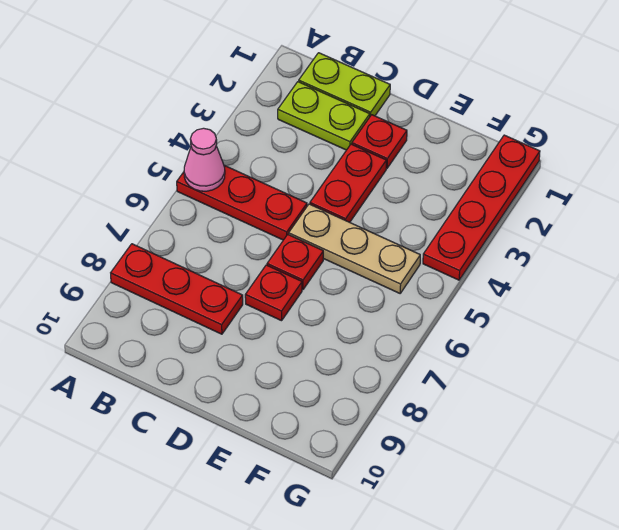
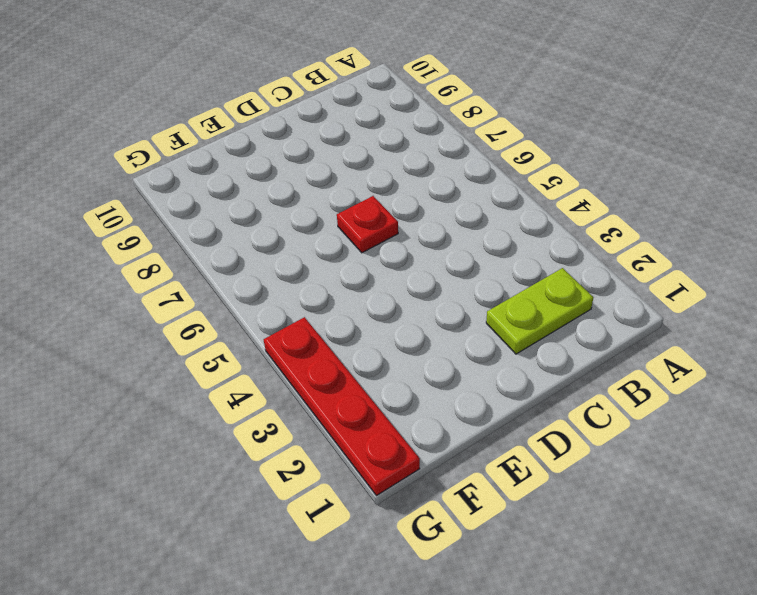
none -> red 1x3 plate [177,165,307,240]
none -> red 1x3 plate [111,244,243,334]

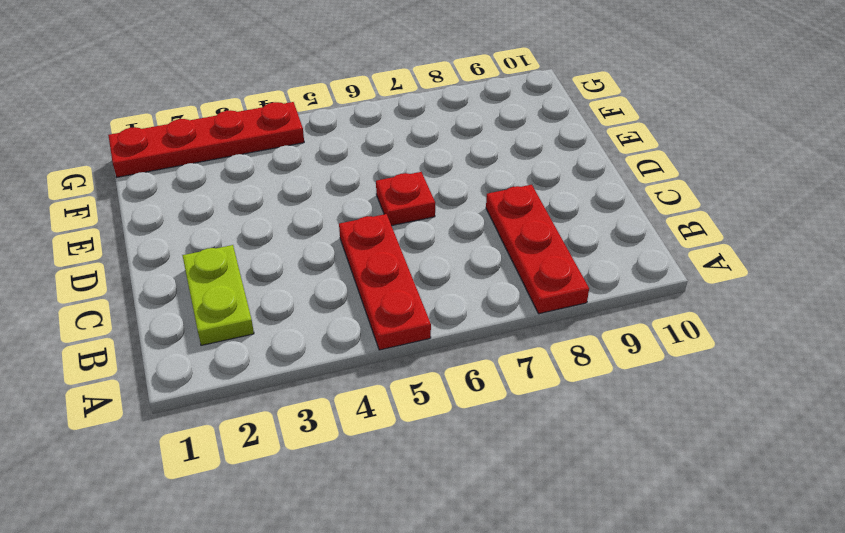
none -> lime 1x2 plate [299,53,390,116]
none -> red 1x1 plate [352,115,407,168]

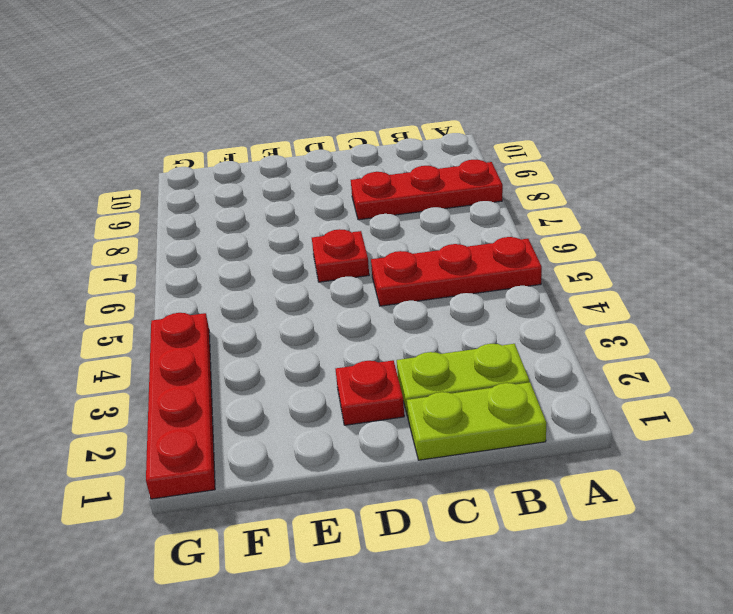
none -> red 1x2 plate [310,144,386,222]
none -> tan 1x3 plate [289,204,420,293]

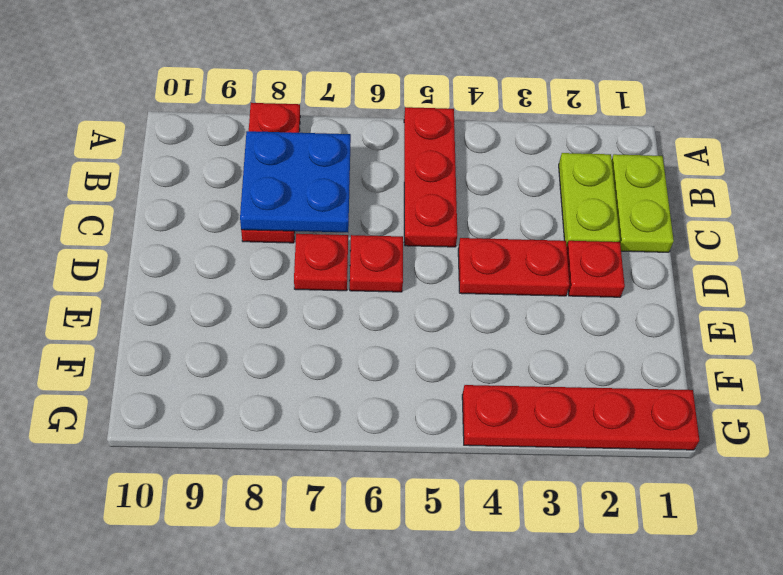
blue 2x2 plate [240,131,351,232] -> none
none -> tan 1x3 plate [289,204,420,293]
none -> pink 1x1 cone [184,128,225,191]

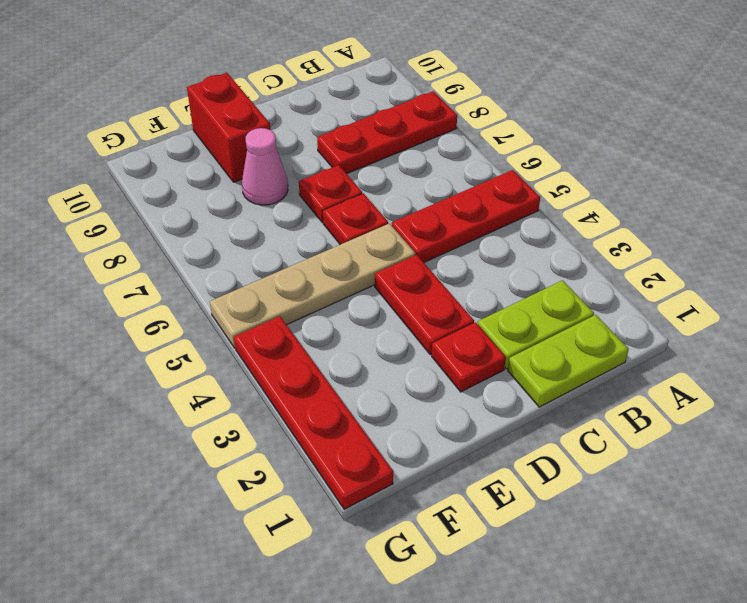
tan 1x4 plate [210,223,416,348] -> tan 1x3 plate [289,204,420,293]
pink 1x1 cone [242,128,288,205] -> pink 1x1 cone moved to [184,128,225,191]
red 1x2 brick [187,73,271,182] -> none

